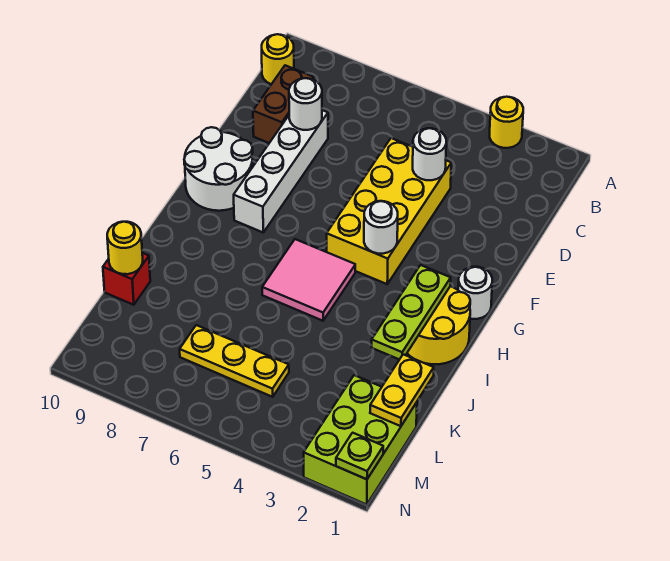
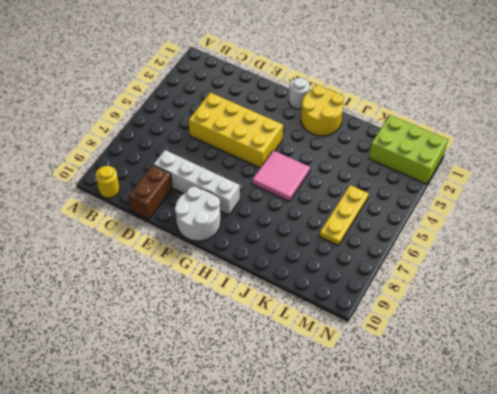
brown 1x2 brick [129,165,172,219] -> brown 1x2 brick turned to [253,65,314,143]
none -> yellow 1x1 round brick [490,97,523,148]
none -> red 1x1 brick [103,253,150,305]
none -> white 1x1 round brick [413,128,446,180]

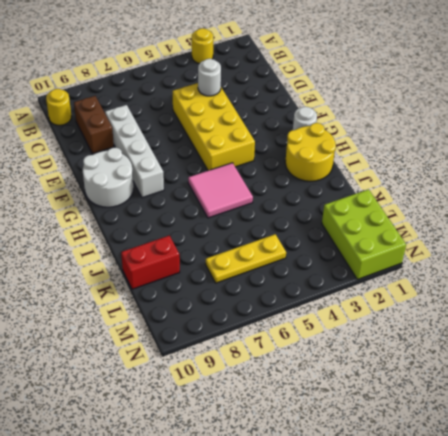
red 1x2 brick [121,236,180,289] -> red 1x1 brick [103,253,150,305]
none -> white 1x1 round brick [289,78,322,130]
none -> white 1x1 round brick [364,201,398,254]
none -> lime 1x3 plate [372,265,451,359]

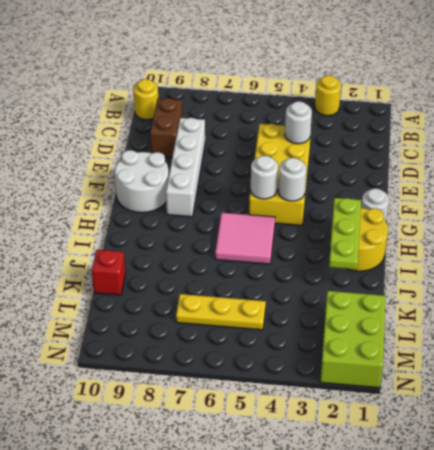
white 1x1 round brick [251,156,278,199] -> white 1x1 round brick moved to [289,78,322,130]
none -> yellow 1x2 plate [370,354,434,426]
none -> yellow 1x1 round brick [107,222,143,274]
none -> lime 1x1 plate [336,433,383,479]

